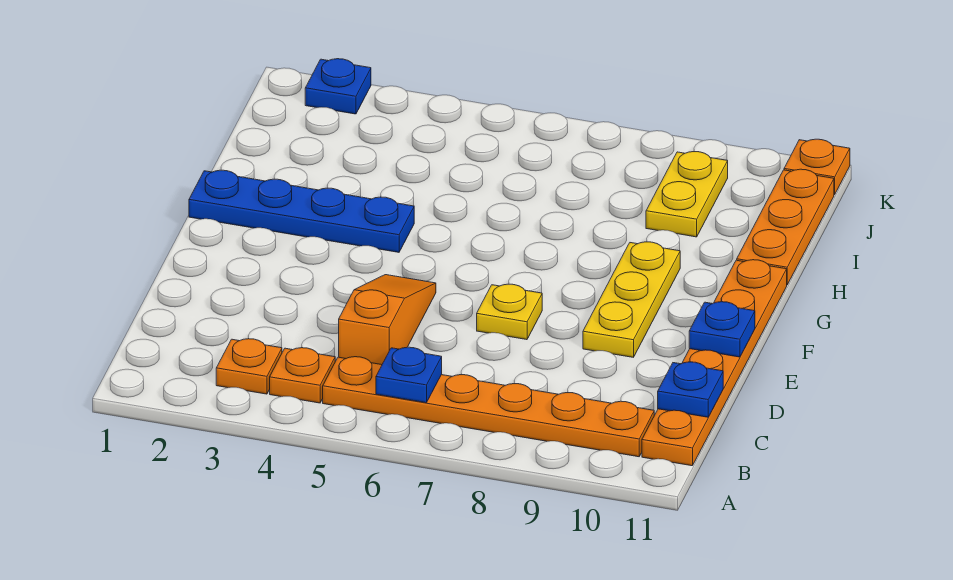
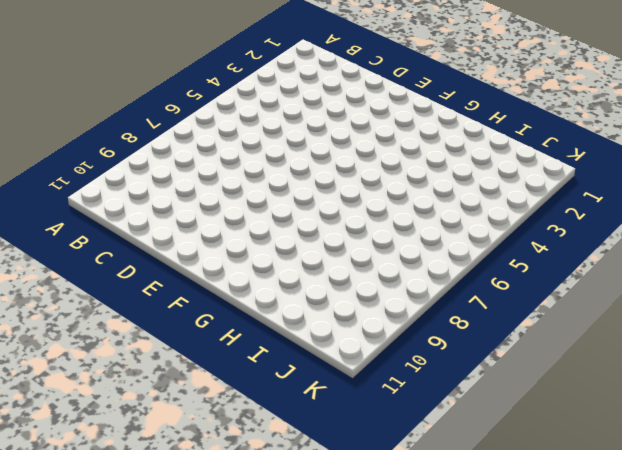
none -> orange 1x1 plate [216,338,282,394]
none -> orange 1x1 plate [270,348,335,403]
none -> orange 1x6 plate [323,357,654,457]

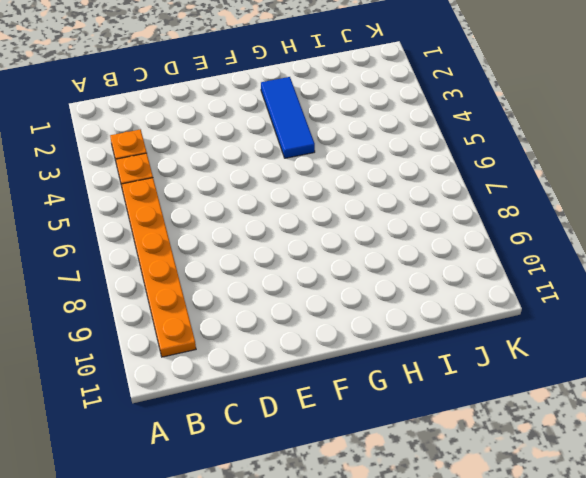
blue 1x3 tile [261,77,315,158] -> blue 1x4 plate [189,170,414,252]
none -> orange 1x6 plate [642,260,787,466]
none -> orange 1x3 slope [339,275,436,365]
none -> yellow 1x1 plate [477,284,542,340]

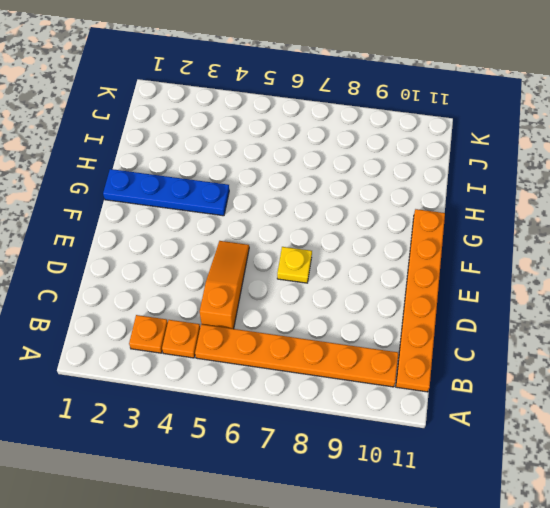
none -> yellow 1x3 plate [583,242,680,357]
none -> orange 1x3 plate [737,169,834,285]
none -> yellow 1x2 plate [646,152,728,237]

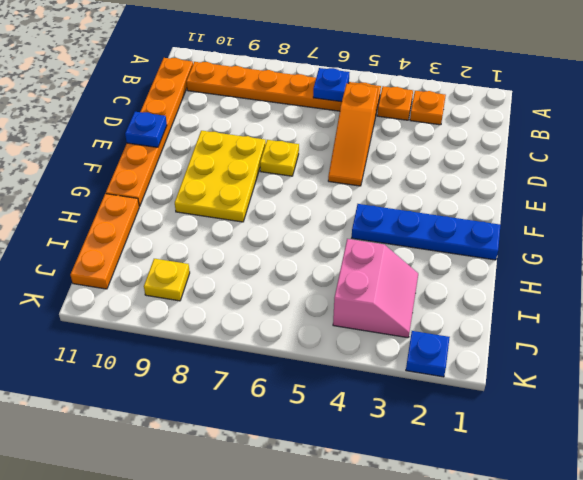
yellow 2x3 plate [175,131,266,222] -> yellow 1x3 plate [583,242,680,357]
pink 2x2 slope [333,239,418,338] -> none
yellow 1x1 plate [144,259,190,301] -> yellow 1x2 plate [646,152,728,237]
none -> orange 1x1 plate [784,139,850,195]
none -> blue 1x1 plate [658,362,723,417]

